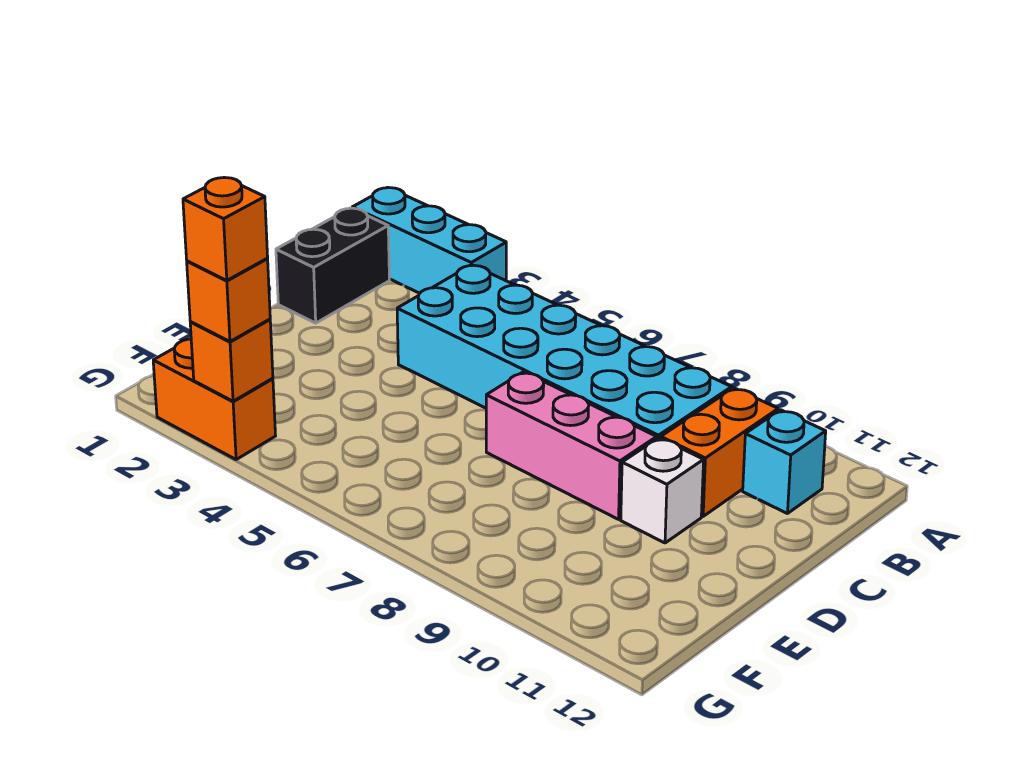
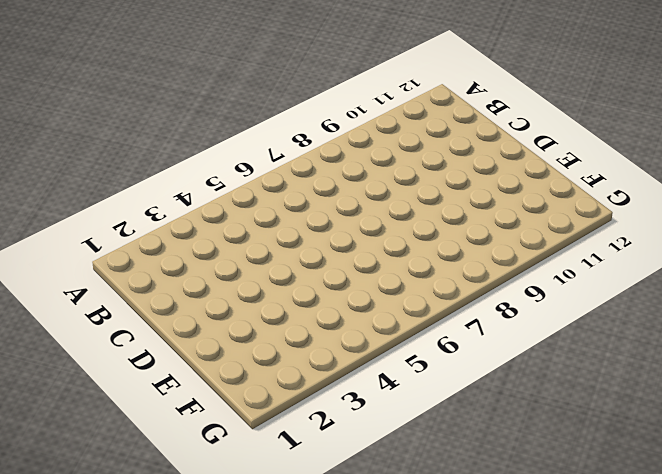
none -> cyan 1x3 brick [352,188,506,293]
none -> black 1x2 brick [276,208,389,323]

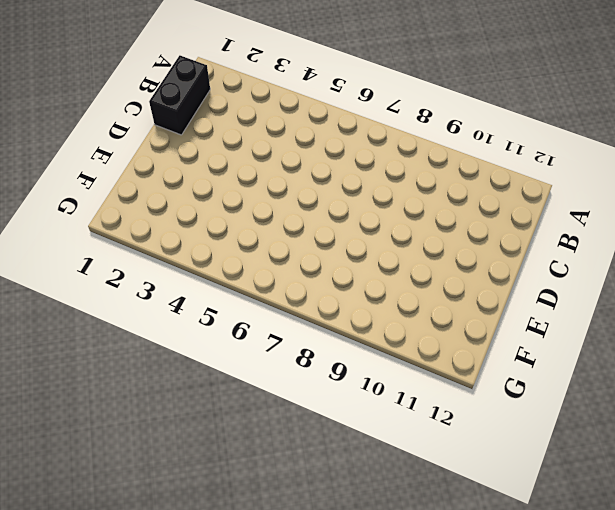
none -> cyan 1x3 brick [352,188,506,293]
none -> cyan 2x6 brick [397,265,732,439]

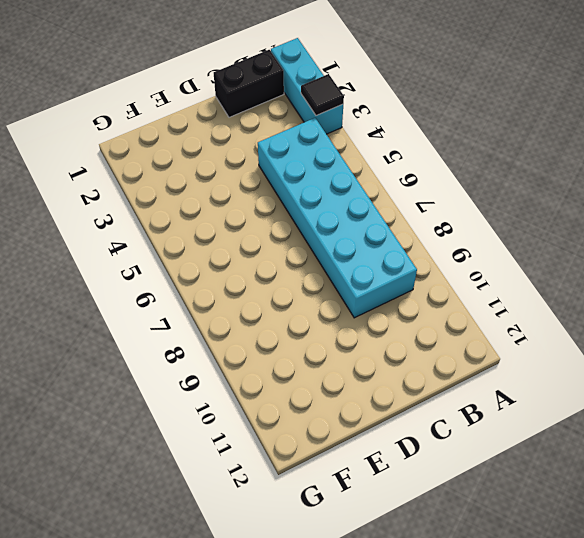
black 1x1 tile [301,74,344,116] -> none
none -> orange 1x2 brick [661,388,778,516]
none -> cyan 1x1 brick [743,410,826,514]

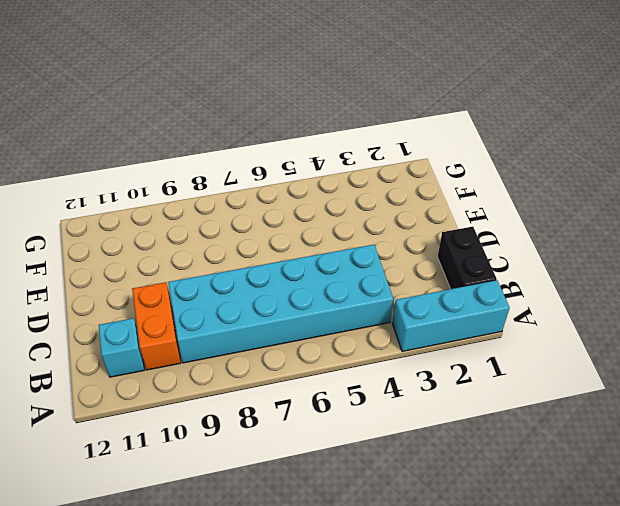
none -> pink 1x3 brick [486,372,657,519]
none -> white 1x1 brick [621,438,704,543]

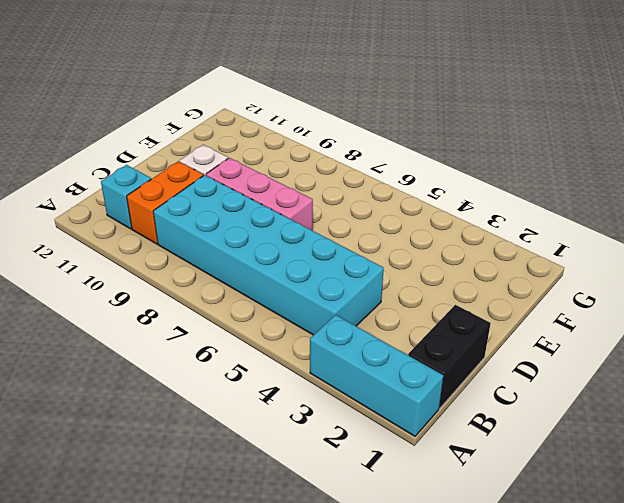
none -> orange 1x2 brick [153,339,276,460]
none -> orange 1x1 brick [190,319,273,401]

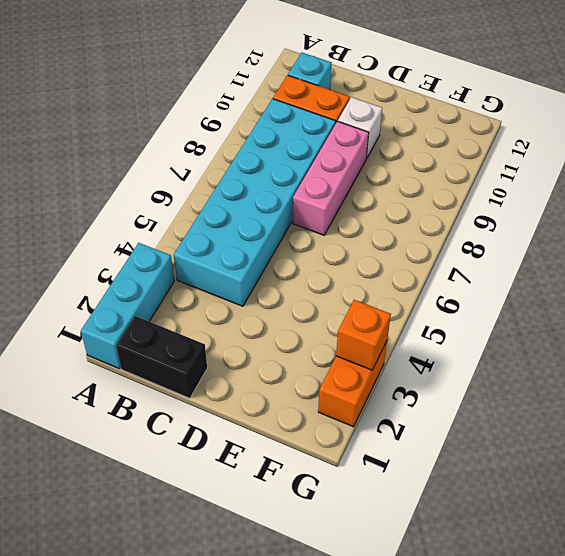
none -> orange 1x1 brick [187,259,270,342]
none -> orange 1x1 brick [183,178,268,280]

